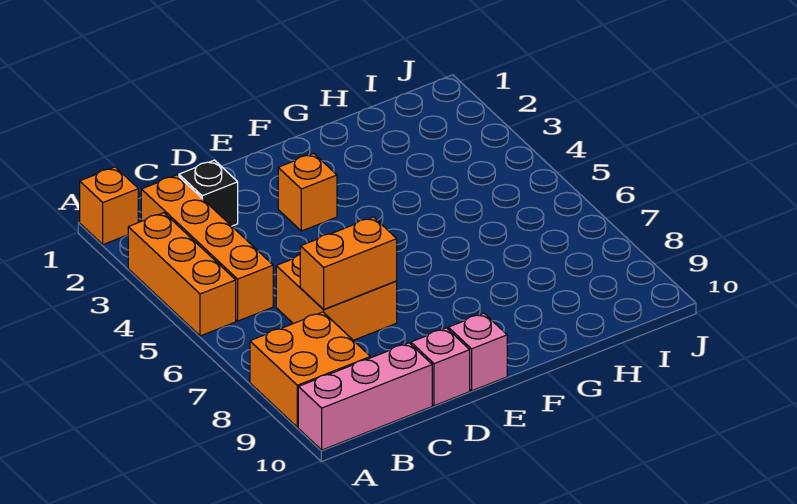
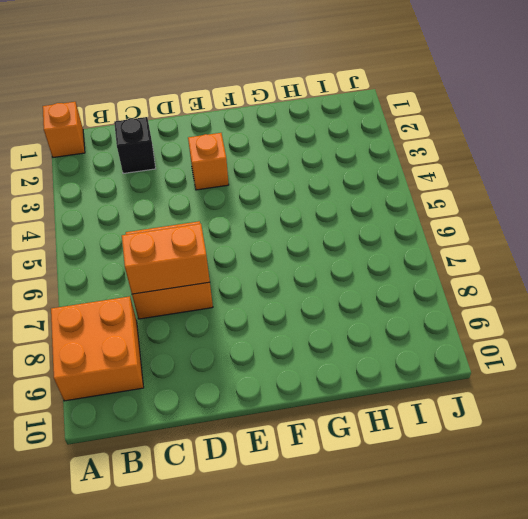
none -> orange 1x3 brick [128,213,236,336]
none -> pink 1x3 brick [298,343,432,450]

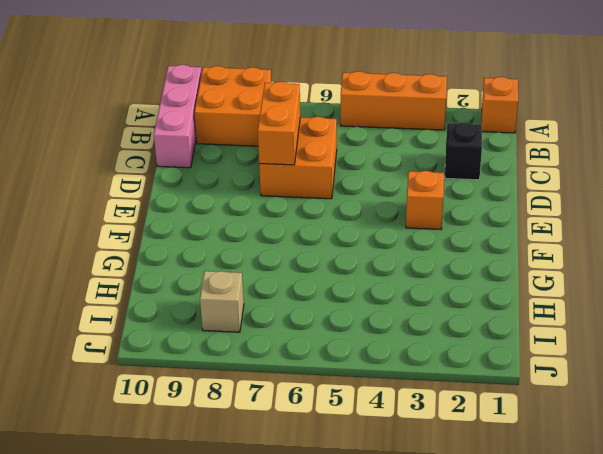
tan 1x1 brick [200,271,244,332] -> none
none -> orange 1x4 brick [141,175,273,321]
none -> pink 1x1 brick [411,328,470,406]

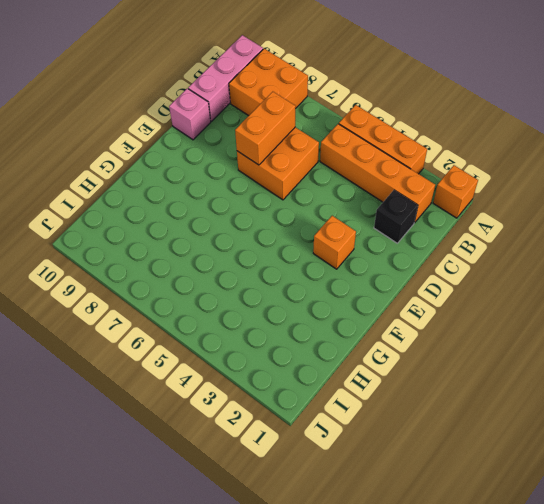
none -> pink 1x1 brick [448,313,507,391]

